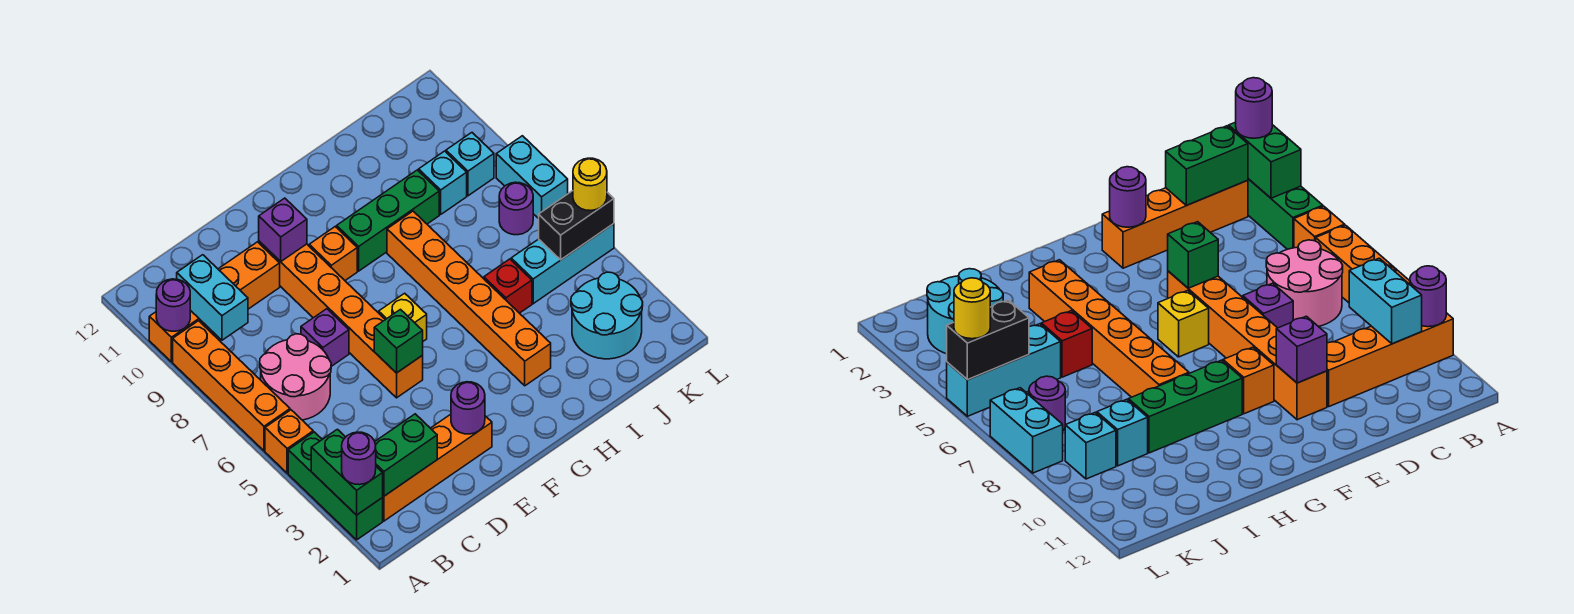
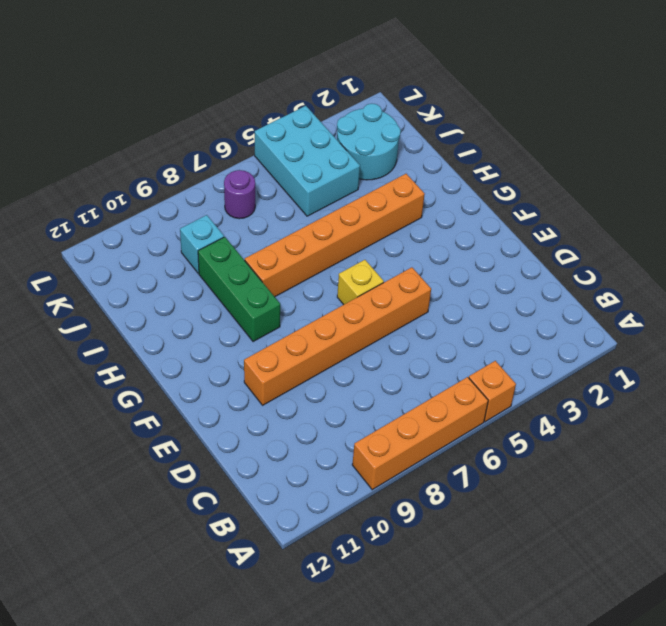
cyan 2x3 brick [255,106,360,216] -> cyan 1x3 brick [511,224,614,304]
none -> green 1x3 brick [288,432,383,540]
none -> orange 1x4 brick [149,242,280,362]
none -> orange 1x4 brick [382,414,492,521]

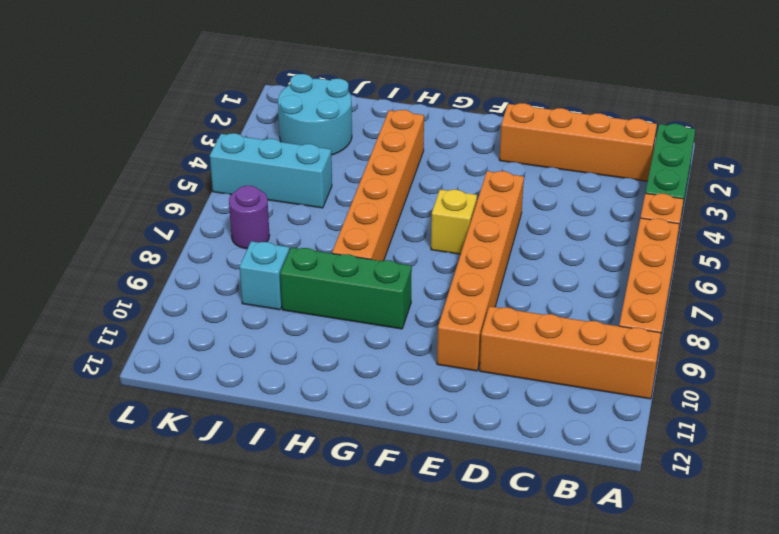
none -> pink 2x2 round brick [260,334,331,420]
none -> purple 1x1 brick [301,309,349,366]
none -> orange 1x1 brick [309,227,357,280]

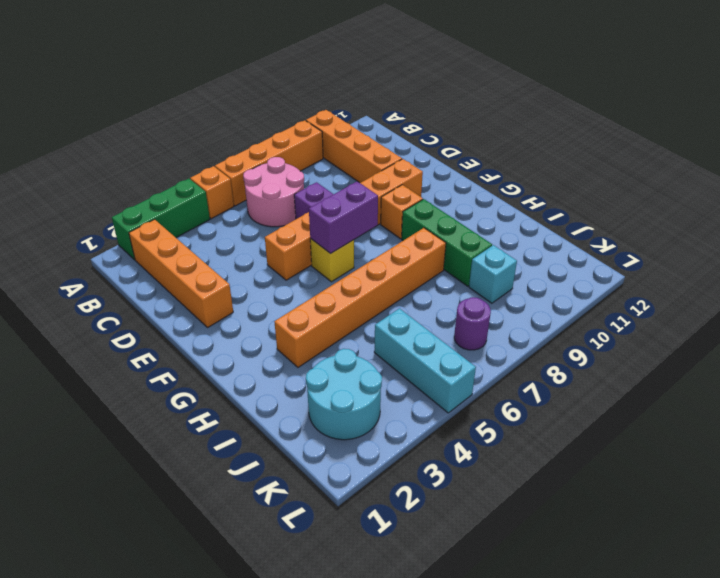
purple 1x2 brick [309,181,378,254] -> none
none -> red 1x1 brick [484,259,532,313]
none -> cyan 1x1 brick [446,133,494,196]
none -> cyan 1x2 brick [496,136,568,219]

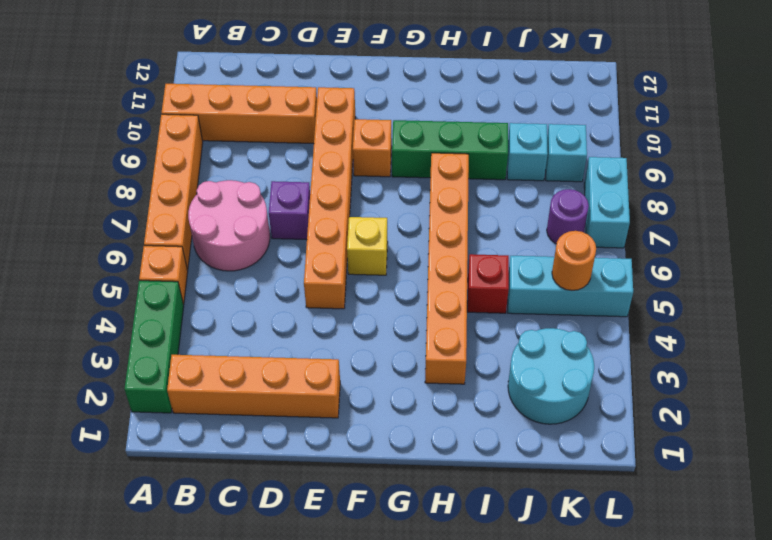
orange 1x1 round brick [552,231,596,291] -> black 1x2 brick [539,191,614,260]
none -> green 1x2 brick [311,429,383,515]
none -> purple 1x1 round brick [156,279,190,331]
none -> green 1x2 brick [375,414,437,496]

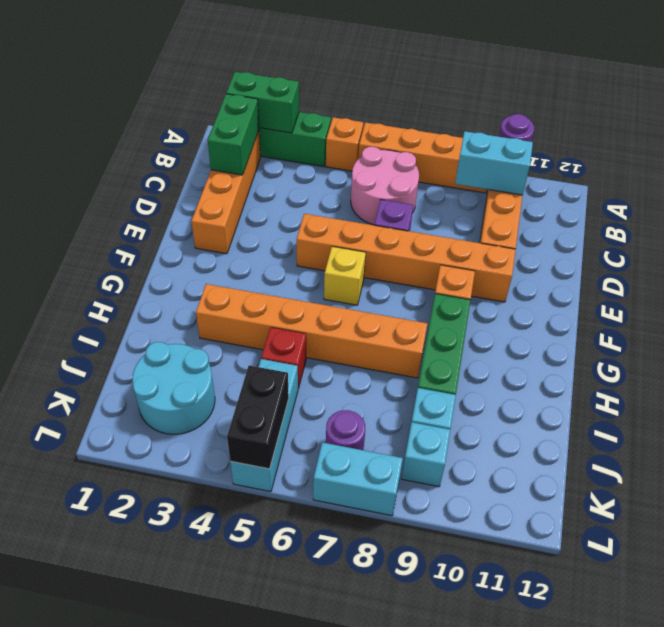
none -> purple 1x1 round brick [451,382,485,434]
none -> green 1x1 brick [374,310,423,373]
none -> purple 1x1 brick [259,198,307,262]

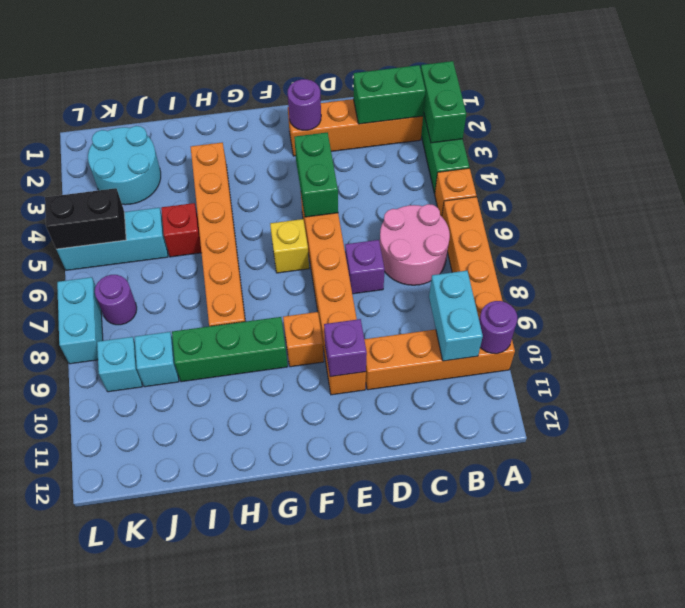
green 1x2 brick [294,132,338,217] -> green 1x1 brick [374,310,423,373]
none -> purple 1x1 round brick [342,432,376,485]
none -> yellow 1x1 round brick [573,158,607,211]

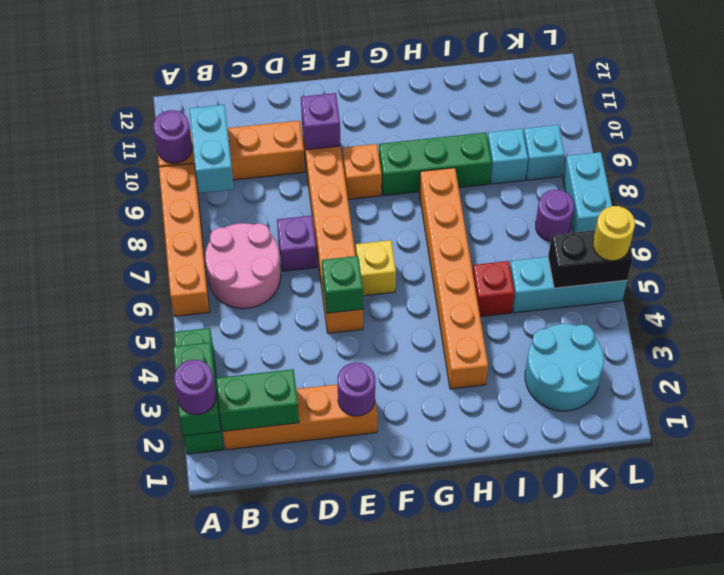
none -> orange 1x1 brick [265,410,313,473]

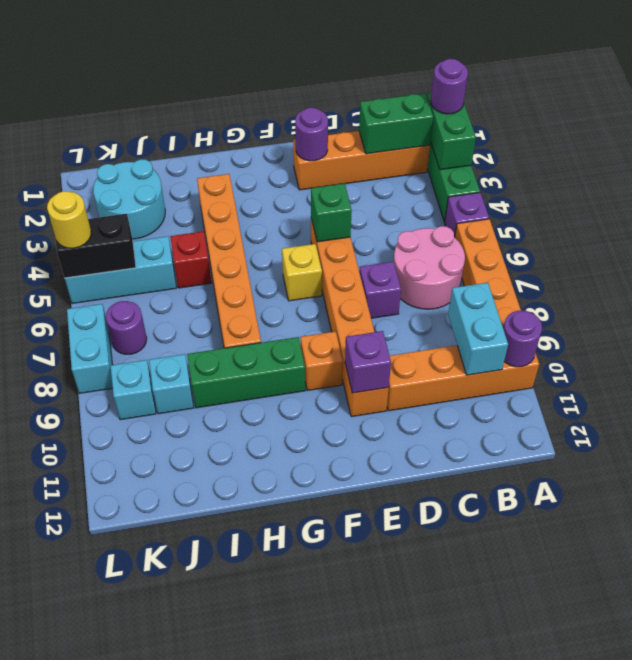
purple 1x1 brick [445,193,489,237] -> orange 1x1 brick [265,410,313,473]

